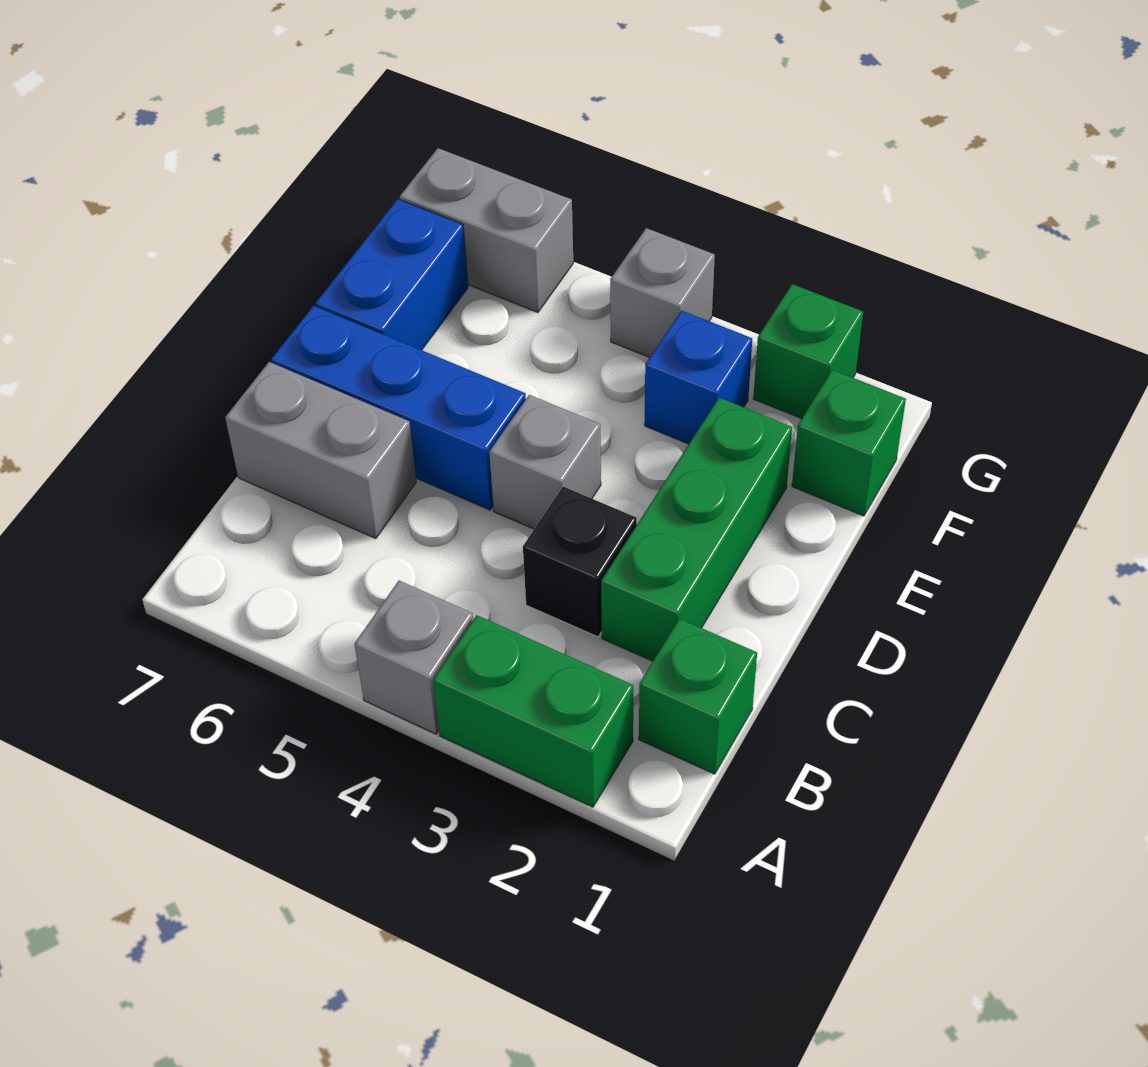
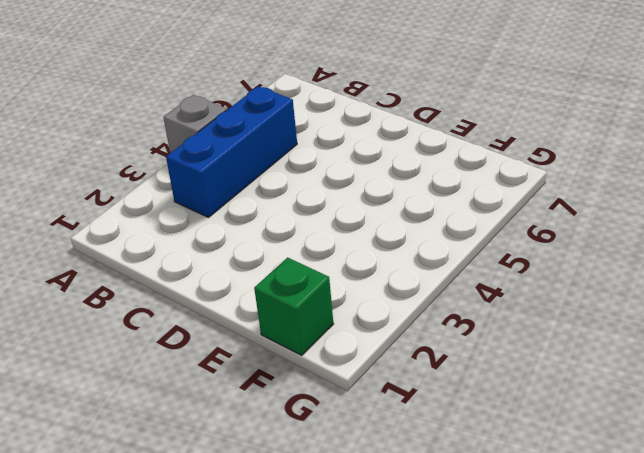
blue 1x3 brick [166,86,297,217] -> blue 1x3 brick moved to [271,306,526,510]
none -> green 1x2 brick [433,615,633,807]
none -> green 1x1 brick [639,619,757,774]
none -> green 1x3 brick [601,398,792,661]

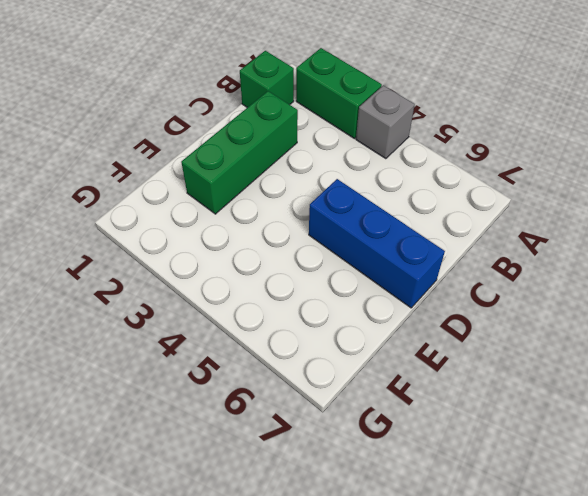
none -> black 1x1 brick [523,487,637,637]
none -> grey 1x2 brick [225,362,416,538]
none -> grey 1x1 brick [489,395,601,529]

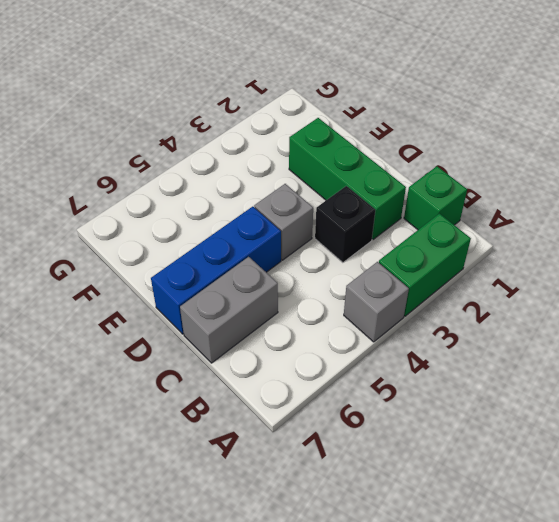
none -> blue 1x2 brick [315,199,468,350]
none -> green 1x1 brick [792,370,906,516]
none -> blue 1x1 brick [645,311,752,444]

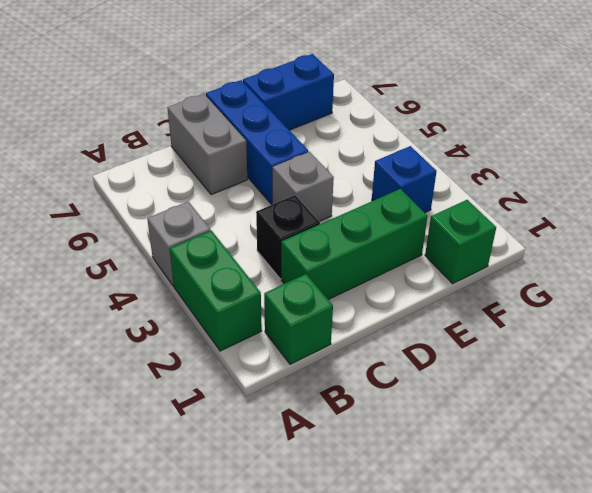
none -> green 1x1 brick [753,284,863,419]
none -> grey 1x1 brick [610,228,715,357]
none -> grey 1x2 brick [400,148,573,313]

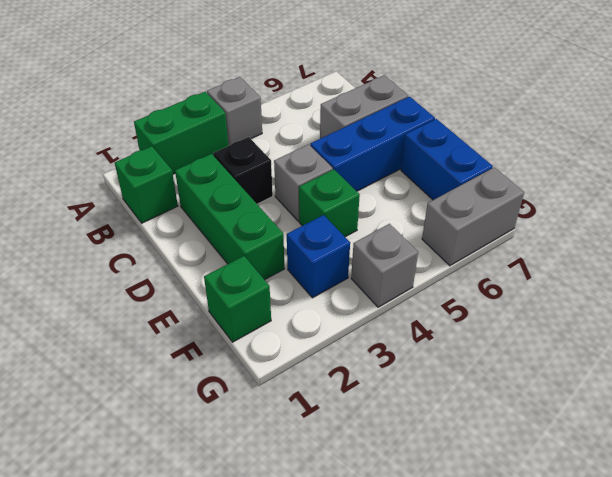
green 1x1 brick [299,169,360,237] -> green 1x1 brick moved to [753,284,863,419]

